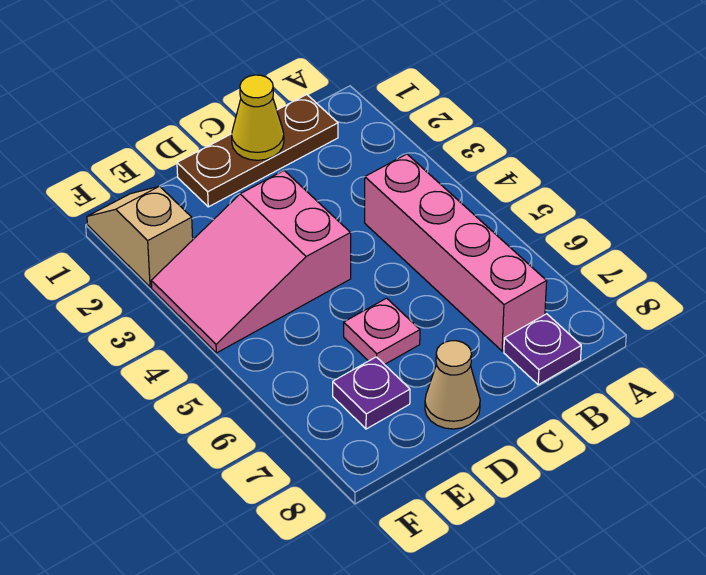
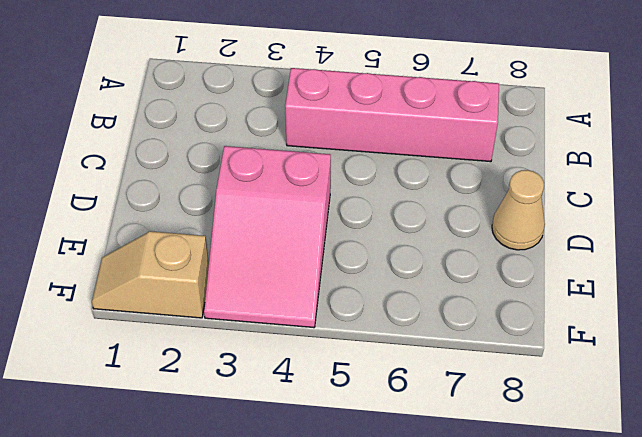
none -> brown 1x3 plate [177,95,338,207]
none -> purple 1x1 plate [504,314,581,385]

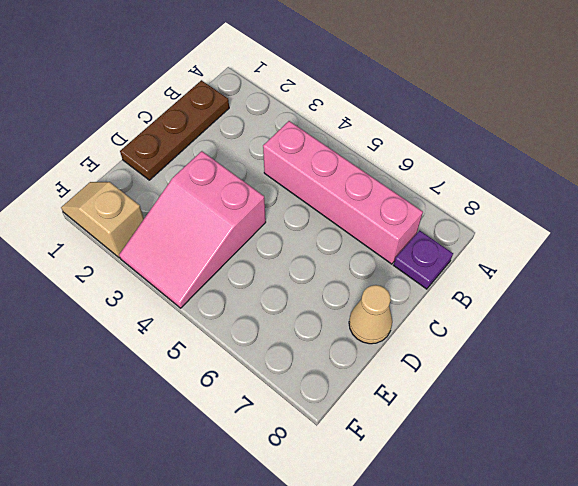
none -> pink 1x1 plate [344,298,420,365]
none -> purple 1x1 plate [333,357,410,429]

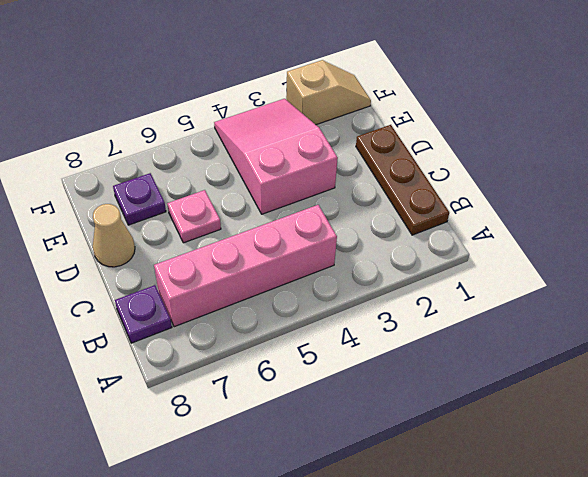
none -> yellow 1x1 cone [232,75,284,160]

